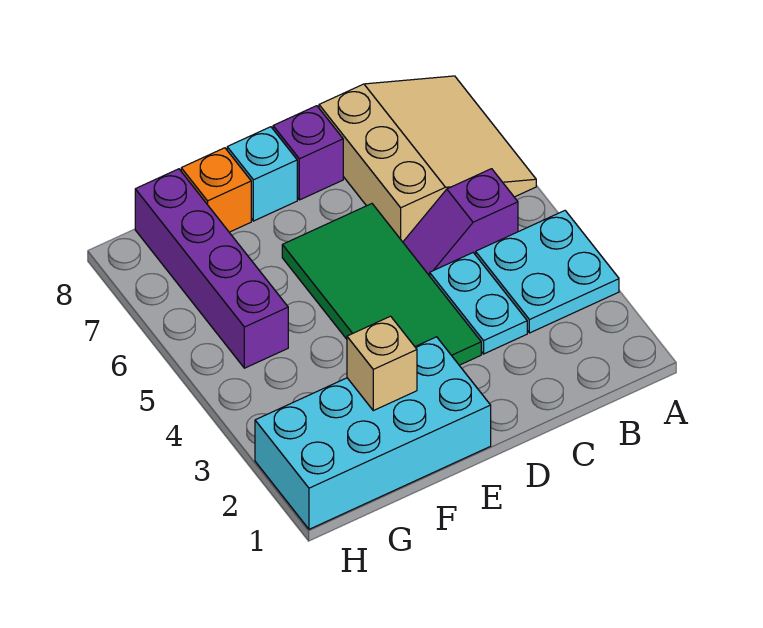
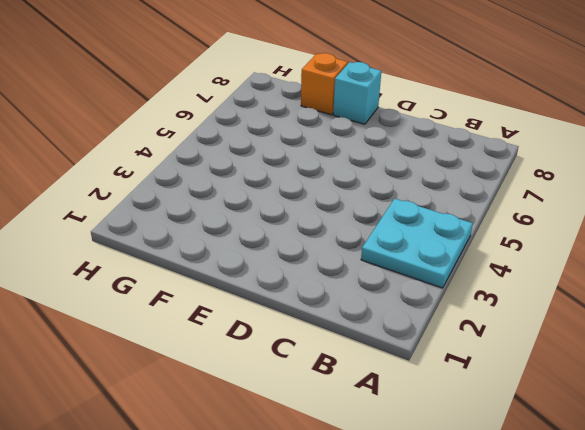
none -> tan 3x3 slope [319,76,536,242]
none -> purple 1x2 slope [403,169,518,276]

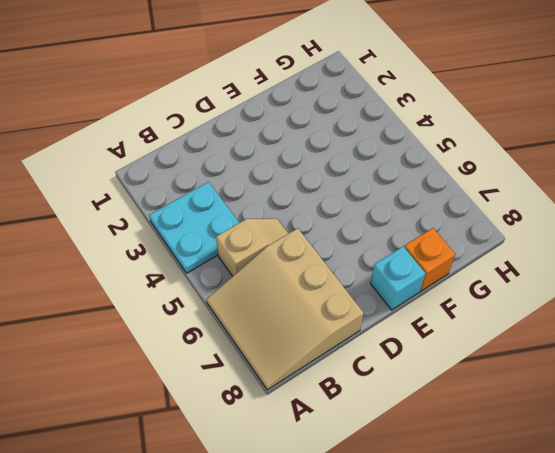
tan 1x2 slope [216,219,289,276] -> purple 1x2 slope [403,169,518,276]
none -> cyan 1x2 plate [430,253,527,354]
none -> green 2x4 tile [282,204,481,365]

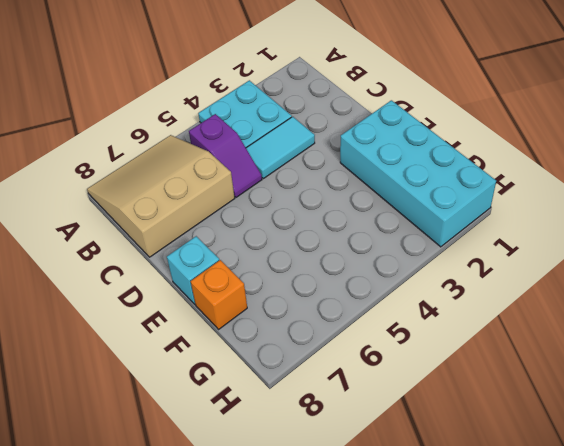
cyan 1x2 tile [246,117,315,179] -> cyan 1x2 plate [430,253,527,354]
none -> green 2x4 tile [282,204,481,365]
none -> purple 1x1 brick [273,106,343,200]

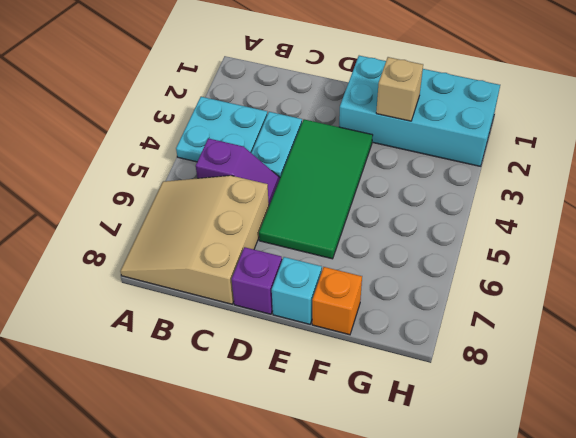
none -> purple 1x4 brick [135,169,288,368]

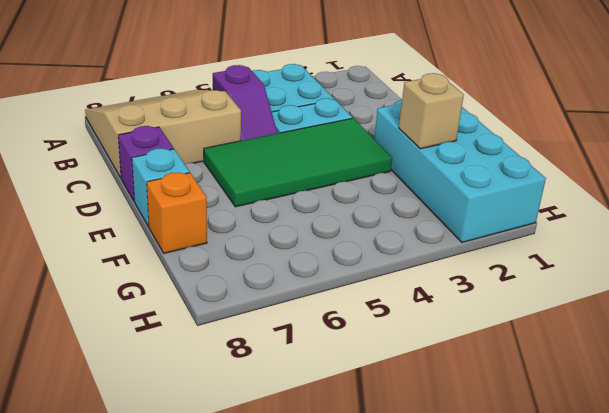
none -> purple 1x4 brick [135,169,288,368]

